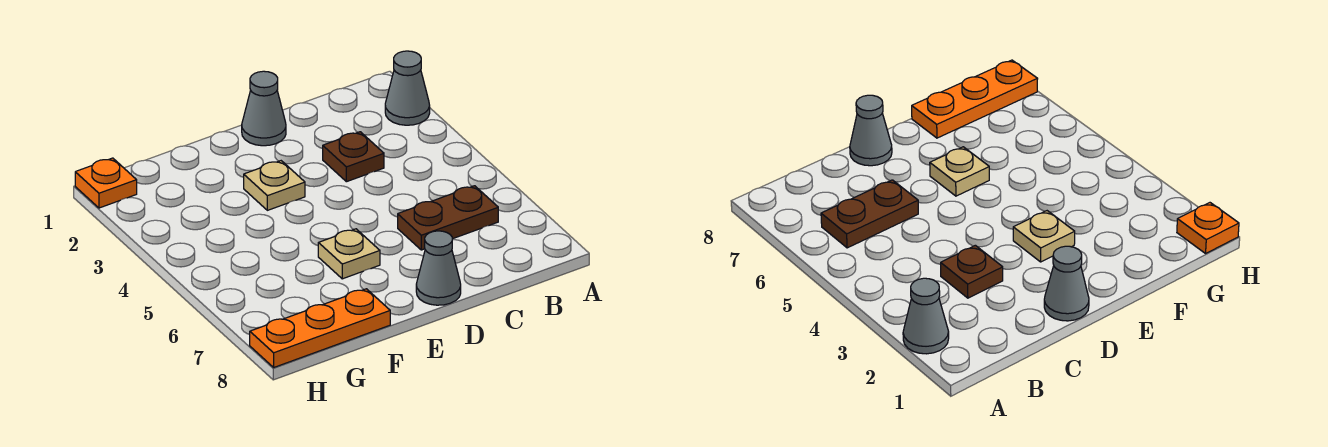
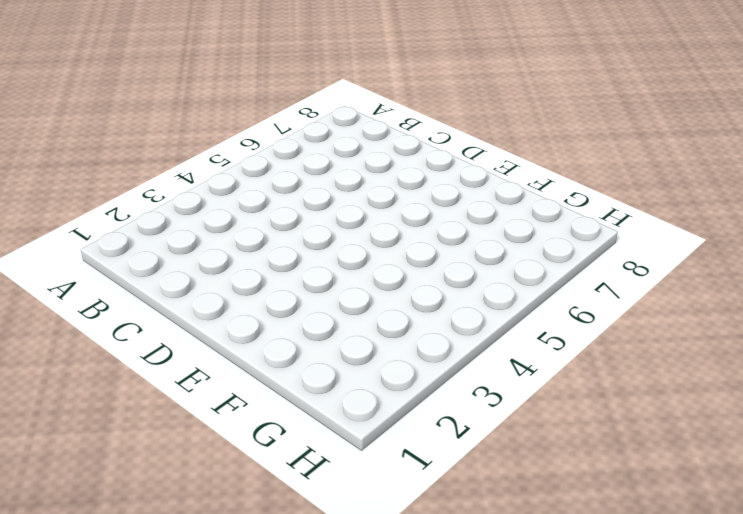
none -> grey 1x1 cone [385,51,430,125]
none -> brown 1x2 plate [398,186,498,250]

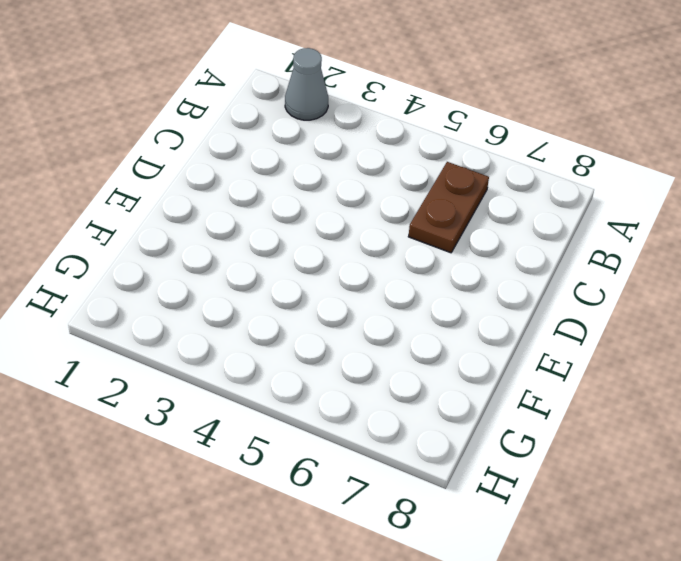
none -> brown 1x1 plate [323,132,384,182]
none -> grey 1x1 cone [242,71,286,146]

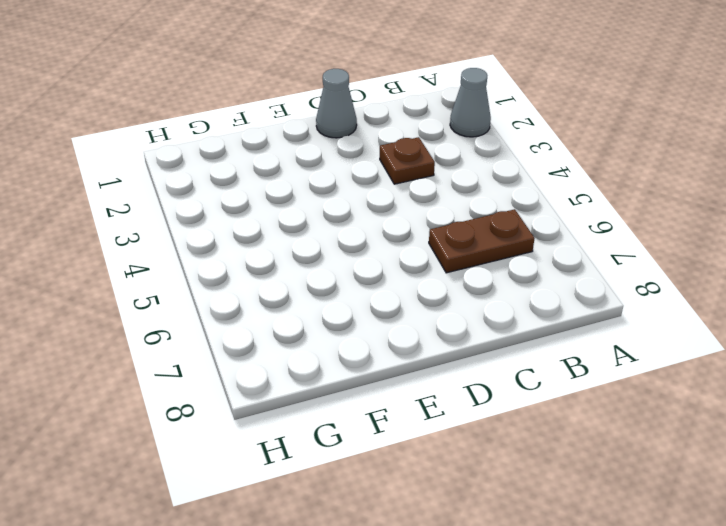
none -> grey 1x1 cone [416,231,461,305]
none -> tan 1x1 plate [244,161,305,210]

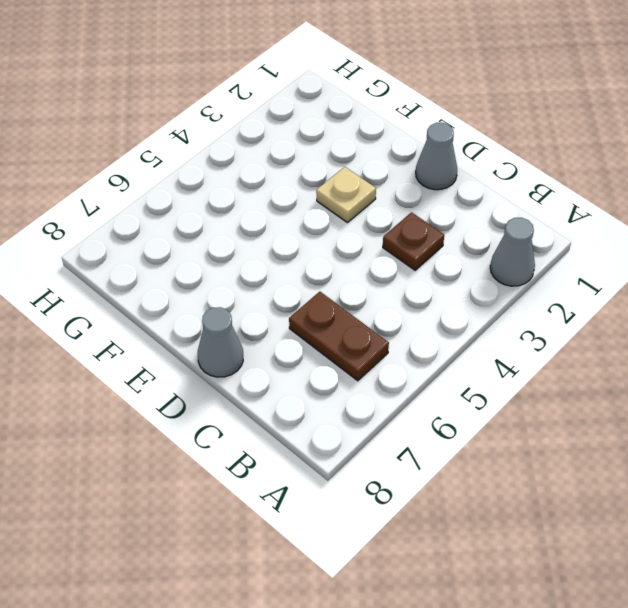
none -> tan 1x1 plate [318,229,380,279]
none -> orange 1x3 plate [250,289,390,367]

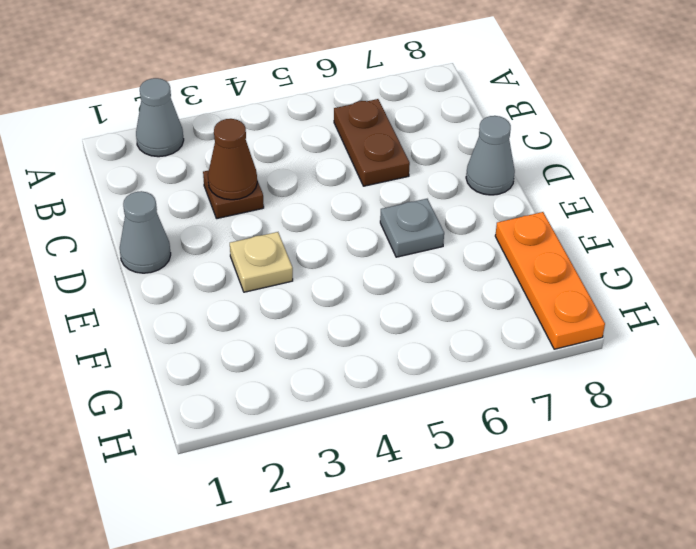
brown 1x1 cone [208,119,257,200] -> none
grey 1x1 plate [380,199,444,257] -> tan 1x1 plate [318,229,380,279]
none -> orange 1x1 plate [75,158,137,208]

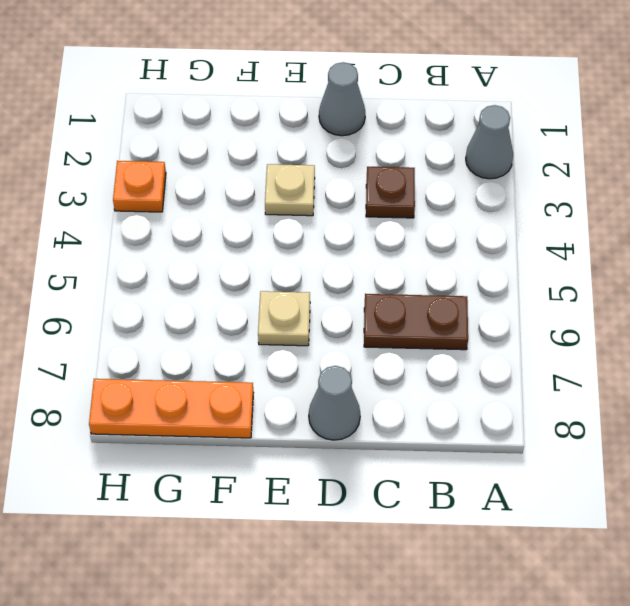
orange 1x1 plate [113,161,166,212] -> orange 1x1 plate moved to [75,158,137,208]

